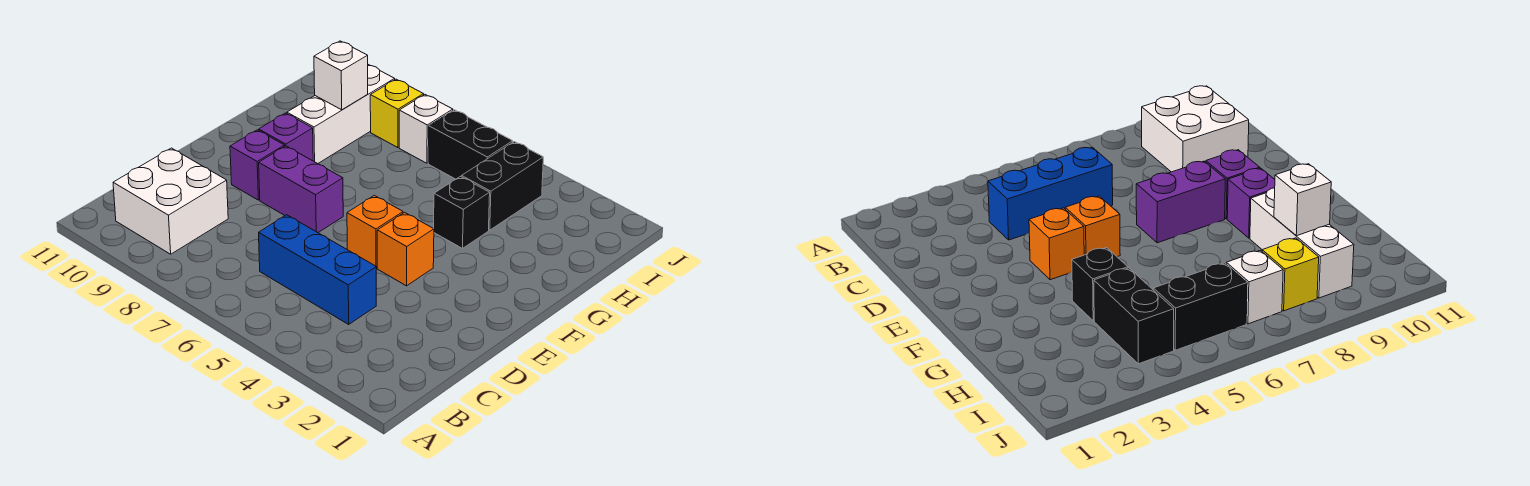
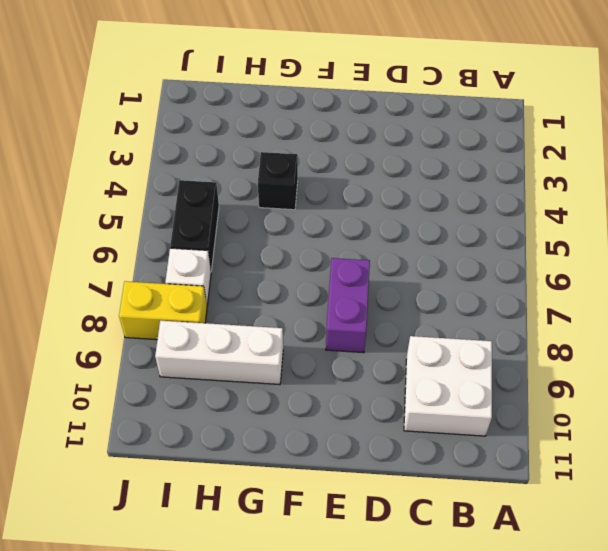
yellow 1x2 brick [119,281,207,340] -> yellow 1x1 brick [370,79,424,147]
none -> blue 1x3 brick [259,215,376,324]
none -> orange 1x1 brick [377,212,434,286]
none -> orange 1x1 brick [347,195,403,268]

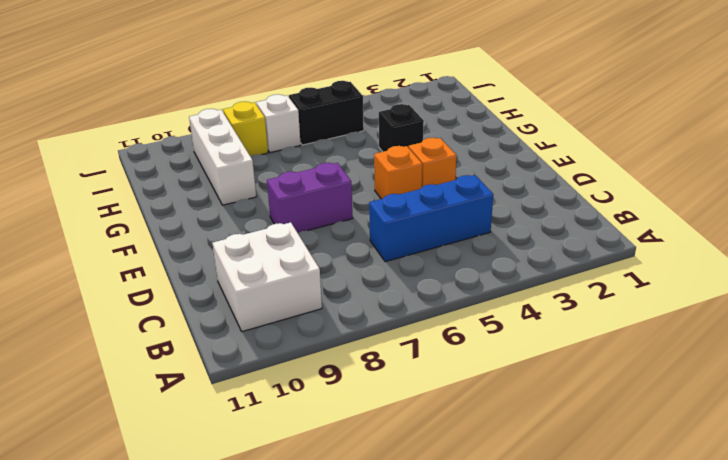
none -> purple 1x1 brick [230,130,285,200]
none -> purple 1x1 brick [259,113,313,161]
none -> black 1x2 brick [462,142,543,230]

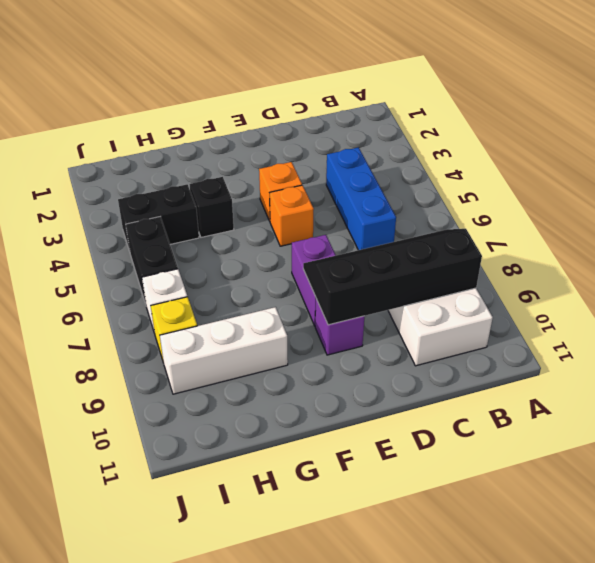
black 2x4 slope [303,229,482,325] -> none
none -> purple 1x1 brick [259,113,313,161]
none -> white 1x1 brick [314,41,368,110]

